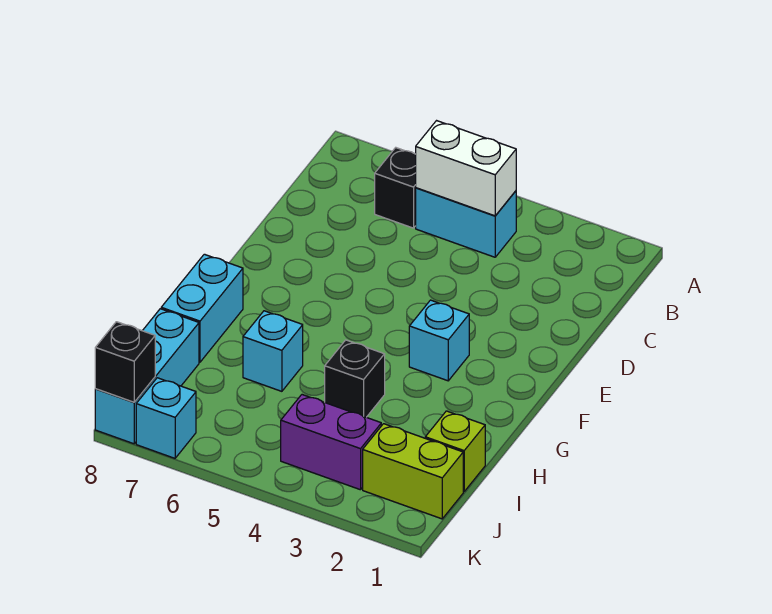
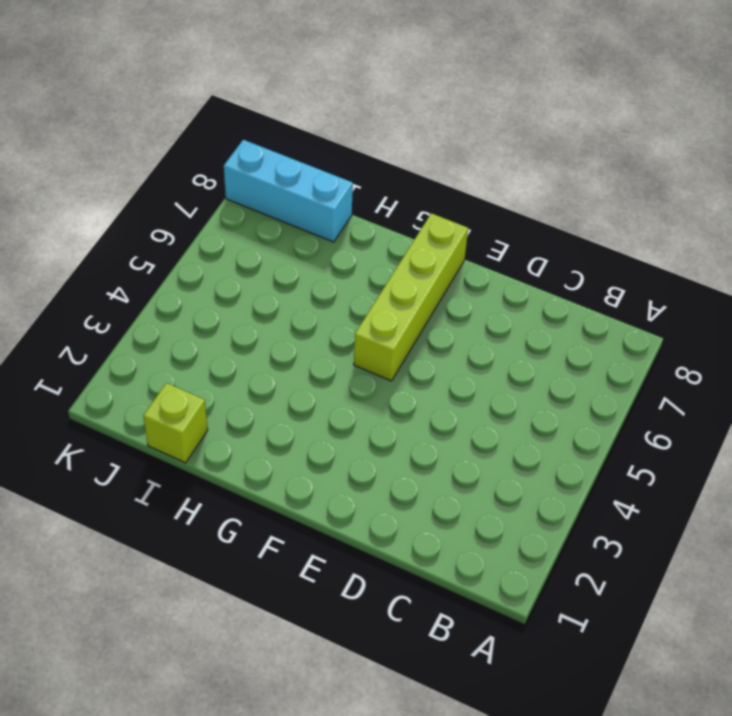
lime 1x4 brick [354,213,468,381] -> none
none -> cyan 1x2 brick [416,188,516,257]
none -> black 1x1 brick [375,148,416,228]
none -> cyan 1x1 brick [409,300,469,381]

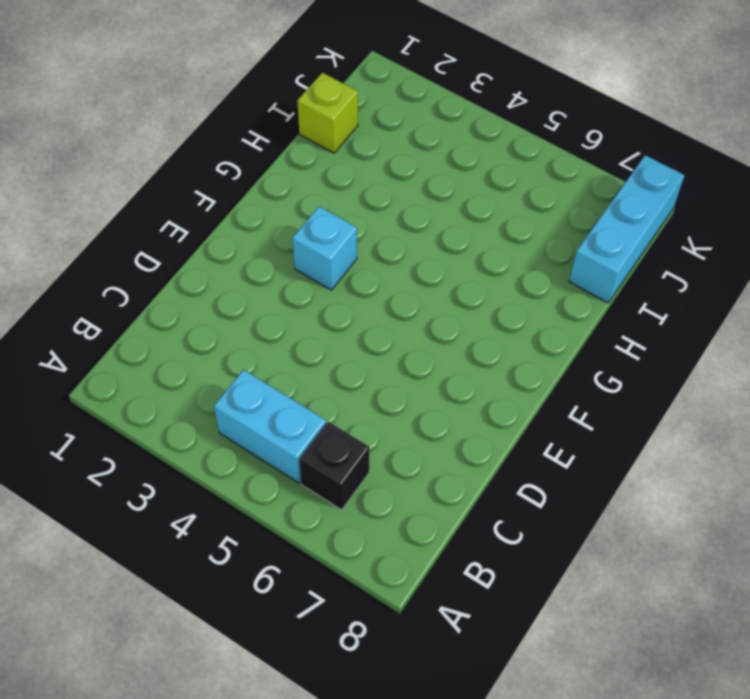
none -> cyan 1x2 brick [161,254,243,362]
none -> black 1x1 brick [325,340,385,417]
none -> cyan 1x1 brick [243,311,303,391]

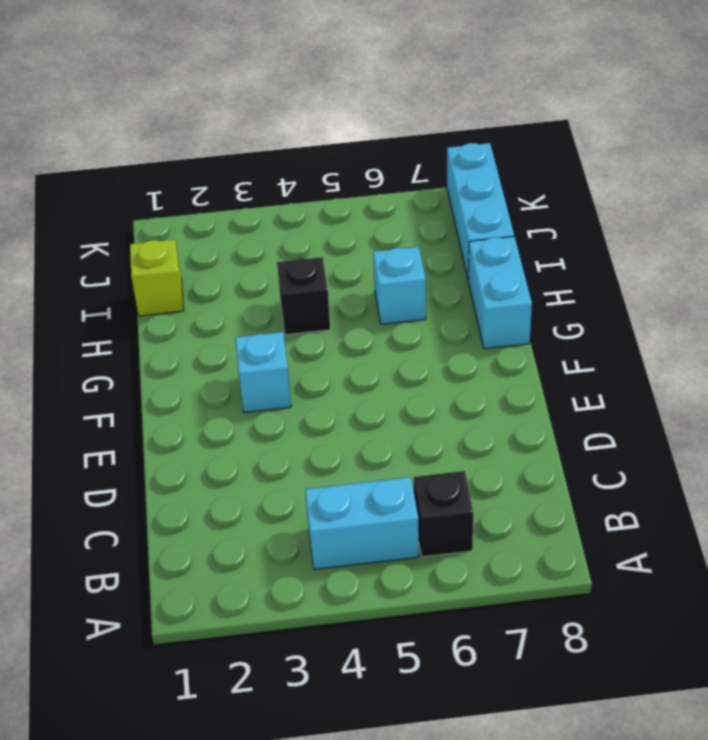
none -> lime 1x2 brick [363,424,463,519]
none -> purple 1x2 brick [281,395,381,490]
none -> cyan 1x1 brick [136,378,196,458]

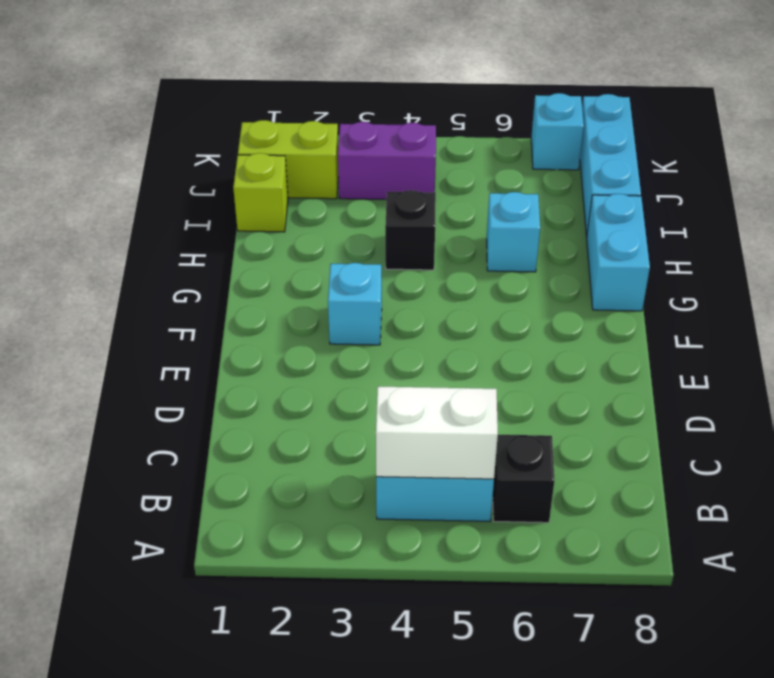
none -> black 1x1 brick [95,322,155,402]

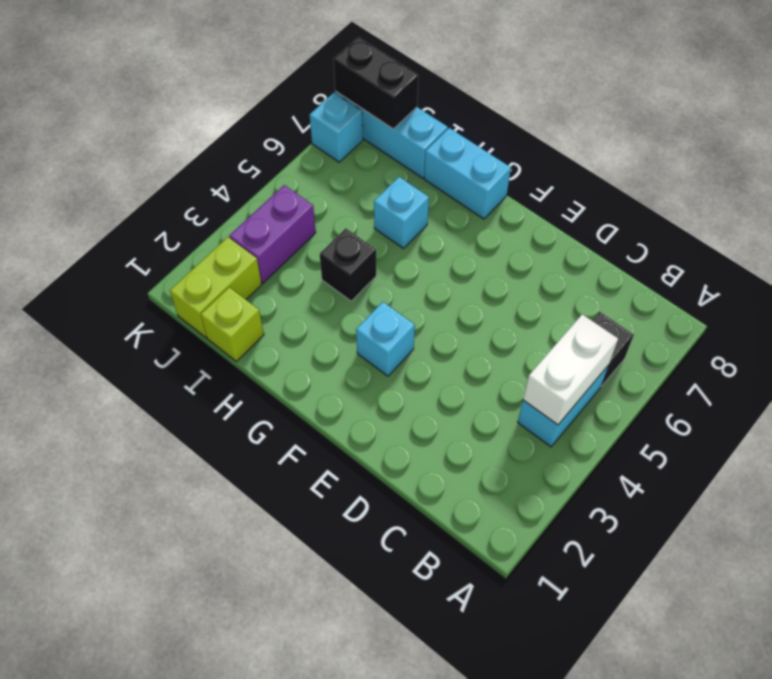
black 1x2 brick [333,37,418,129] -> black 1x1 brick [95,322,155,402]

